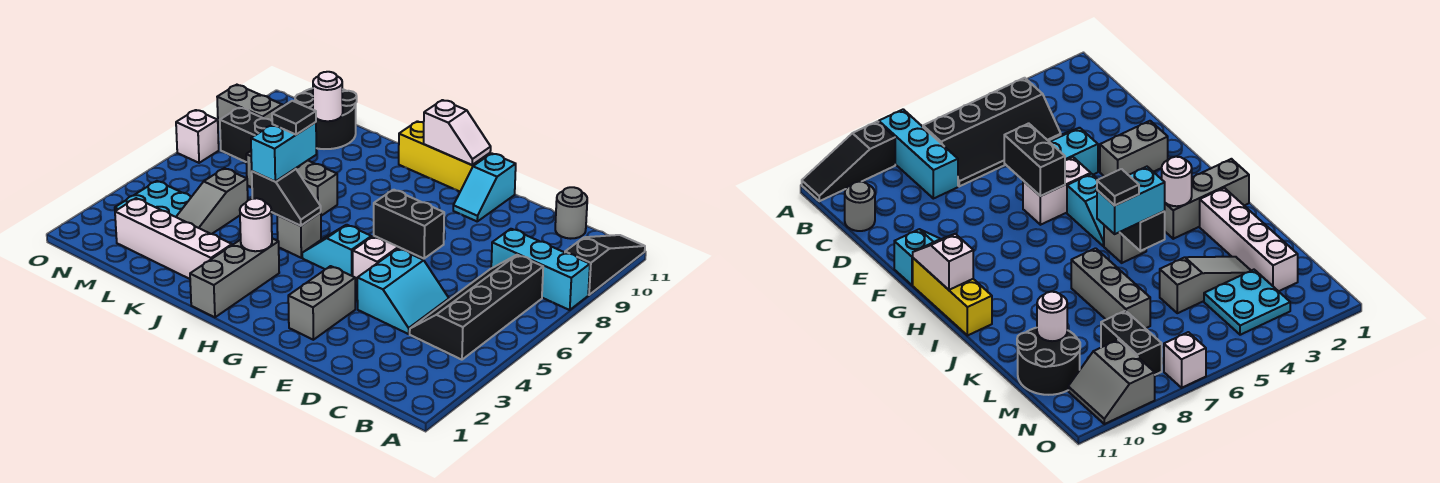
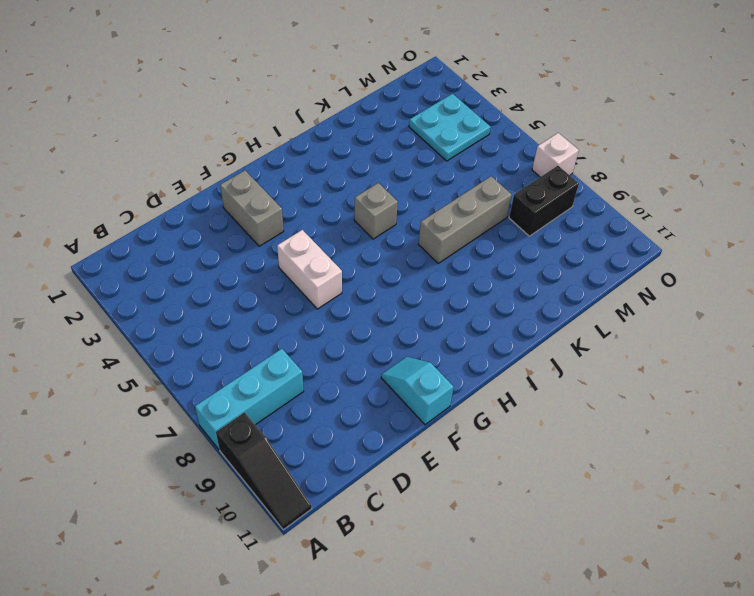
none -> black 2x4 slope [410,255,543,360]
none -> grey 1x1 round brick [555,187,587,239]
none -> cyan 2x2 slope [357,249,449,334]

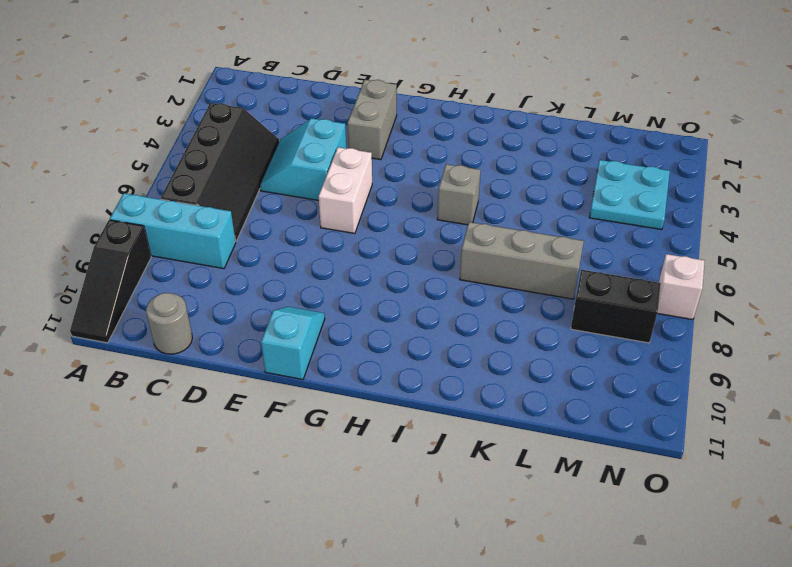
none -> cyan 1x2 slope [302,225,371,276]
none -> yellow 1x3 brick [399,121,490,192]
none -> grey 1x3 brick [190,238,279,317]

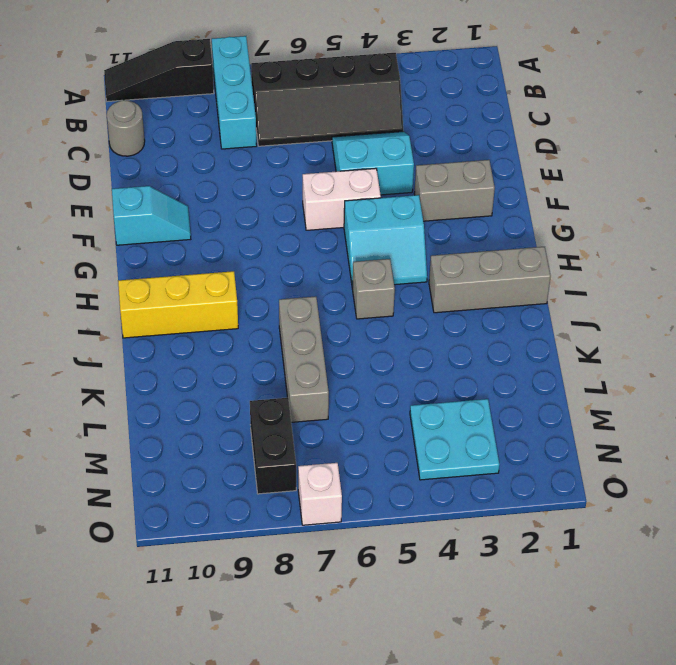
cyan 2x2 slope [344,195,427,288] -> cyan 1x2 slope [302,225,371,276]
yellow 1x3 brick [118,271,238,338] -> yellow 1x3 brick turned to [399,121,490,192]
none -> white 1x4 brick [115,198,232,279]
none -> grey 1x3 slope [176,168,248,234]
none -> black 2x2 round brick [295,88,357,149]

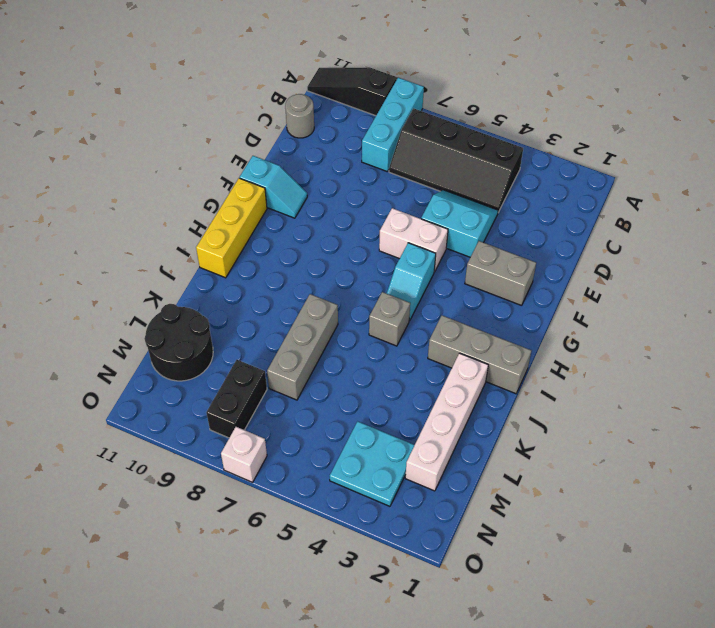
none -> grey 1x3 slope [176,168,248,234]
none -> grey 2x2 slope [217,85,284,128]
none -> black 1x2 brick [374,190,444,259]

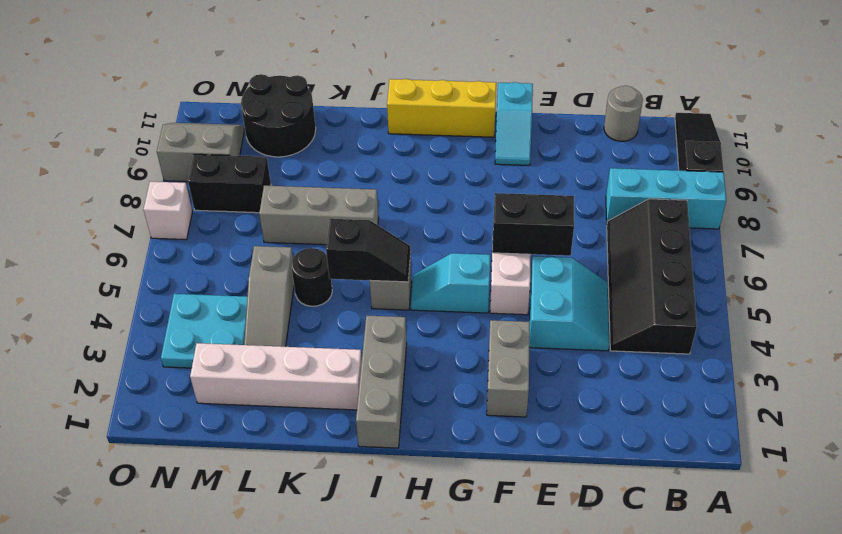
black 1x1 round brick [291,248,332,306] -> none
none -> white 1x2 slope [424,100,491,165]
none -> white 1x1 round brick [240,198,272,251]
none -> white 1x1 round brick [313,72,343,121]

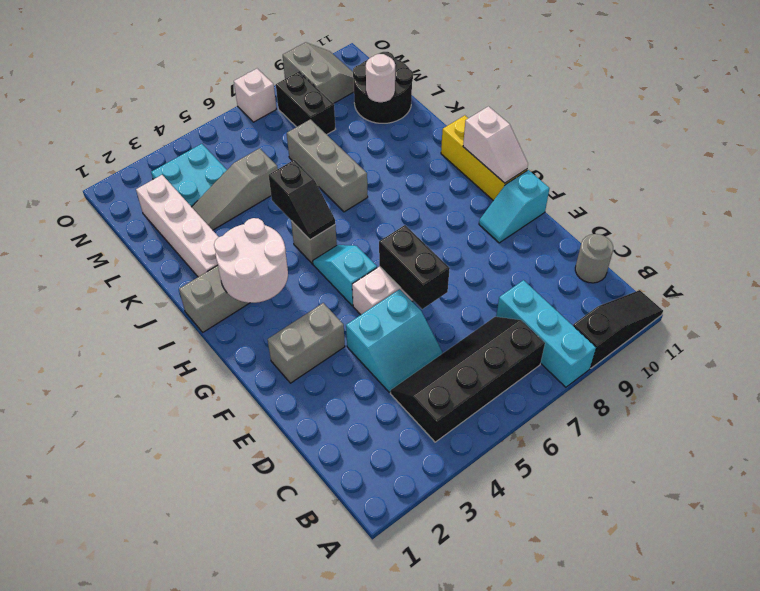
white 2x2 round brick [214,218,288,303] -> white 1x1 round brick [240,198,272,251]
none -> cyan 1x2 brick [251,122,316,181]
none -> black 1x1 tile [272,101,316,135]

